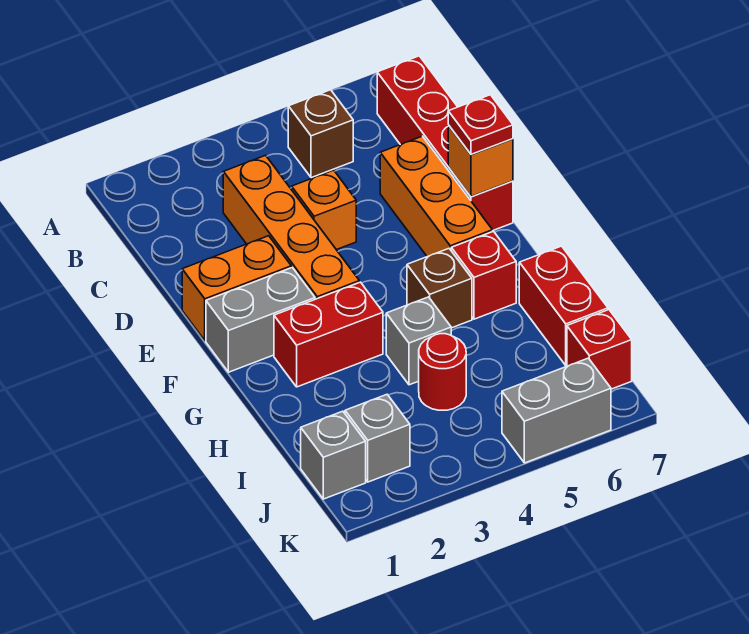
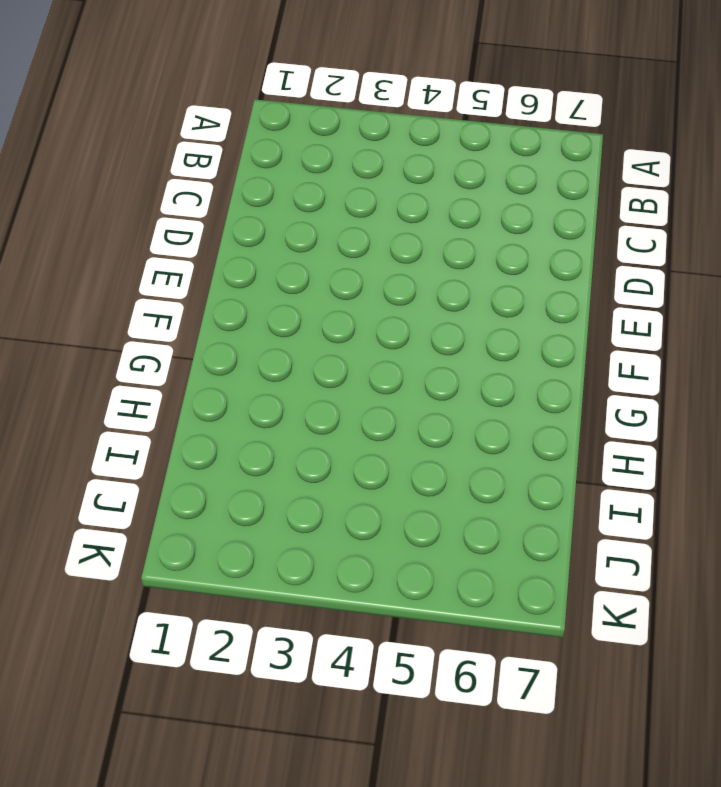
none -> brown 1x1 brick [288,90,353,178]
none -> red 1x4 brick [377,56,513,231]
none -> orange 1x4 brick [223,155,359,299]

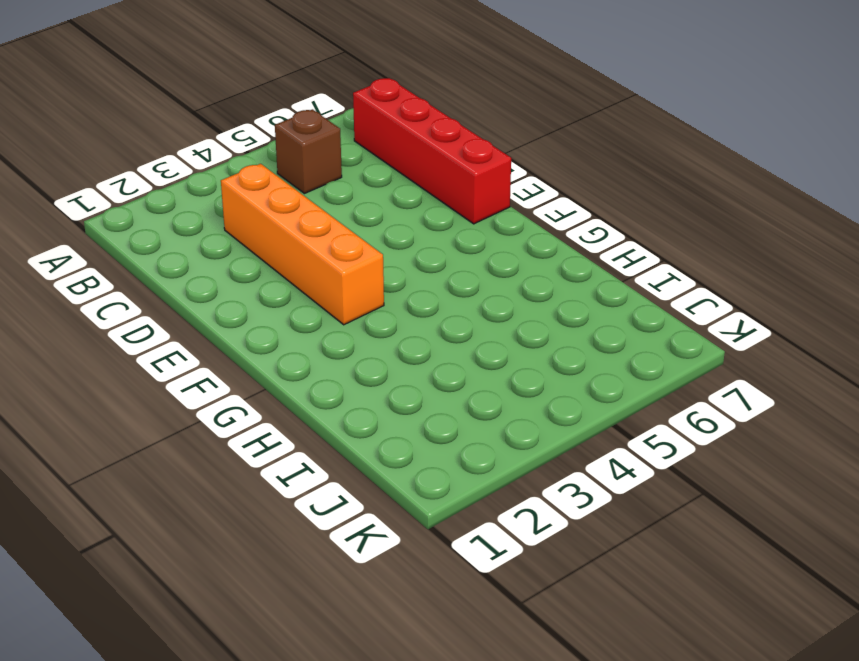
none -> orange 1x1 brick [292,170,356,250]
none -> orange 1x3 brick [380,136,492,257]
none -> orange 1x2 brick [182,236,291,340]

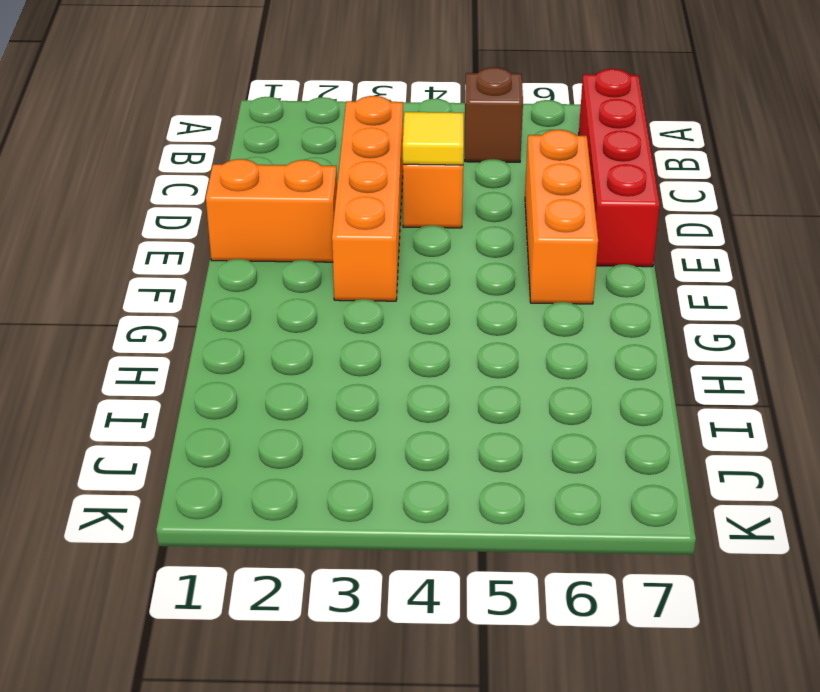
yellow 1x1 tile [403,112,464,165] -> none
none -> grey 1x2 brick [206,268,315,372]
none -> red 1x2 brick [274,282,383,387]
none -> brown 1x1 brick [407,249,472,328]

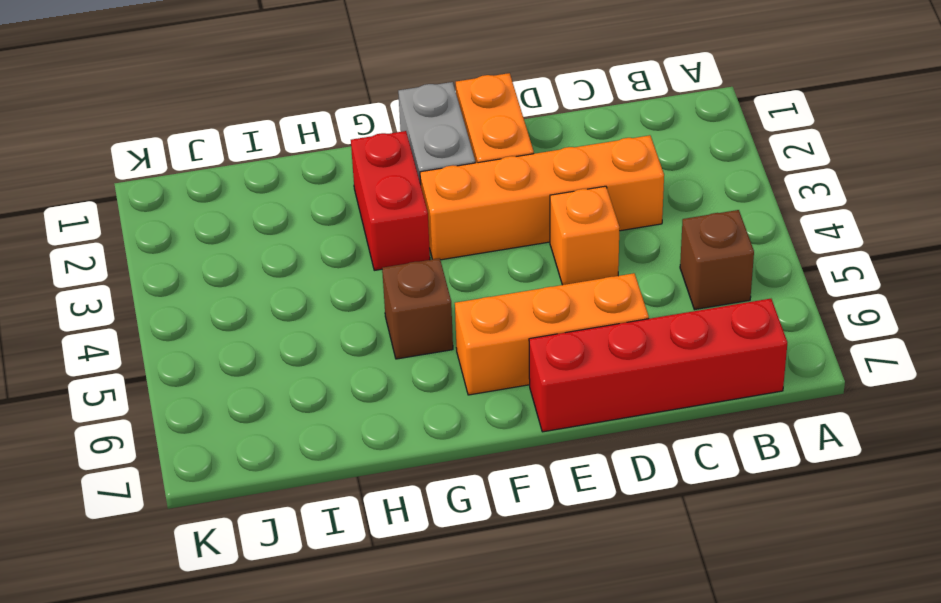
none -> red 1x1 brick [451,231,516,319]
none -> grey 1x1 brick [386,297,451,385]
none -> red 1x2 brick [519,246,608,366]

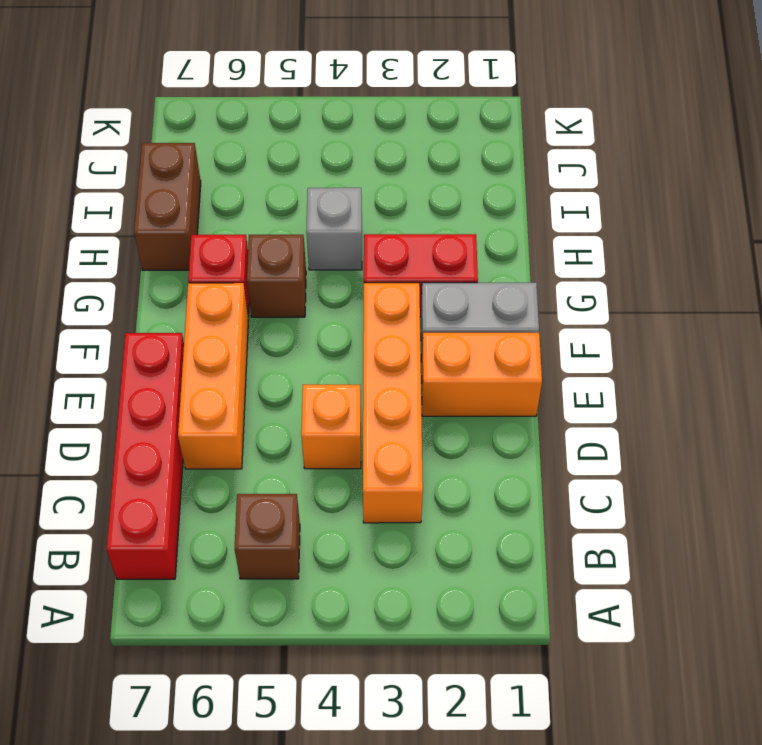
brown 1x2 brick [134,143,201,270] -> red 1x2 brick [519,246,608,366]
none -> red 1x1 round brick [419,334,466,410]
none -> grey 1x1 brick [301,411,366,499]
none -> grey 1x1 brick [345,395,410,482]

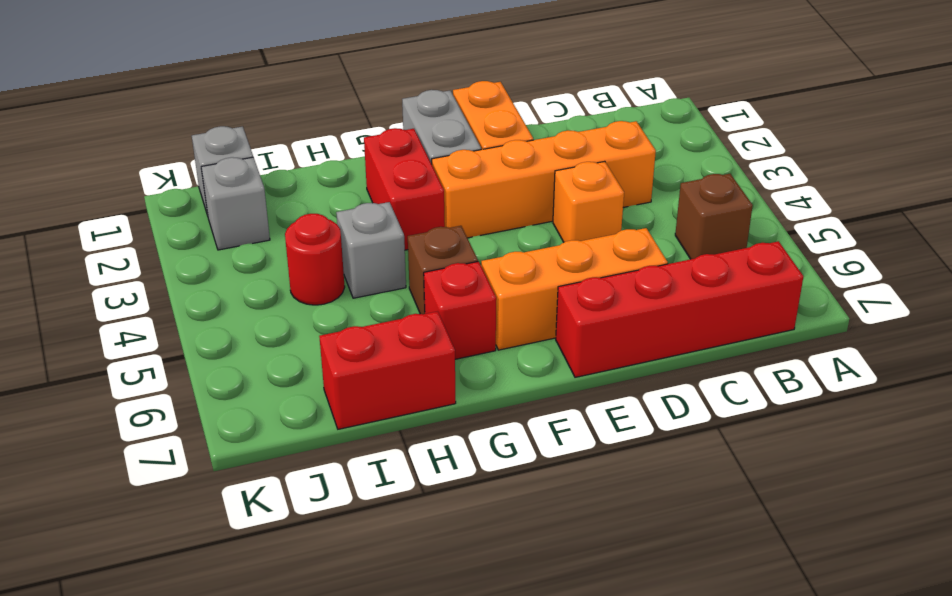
none -> red 1x1 brick [567,310,632,389]
none -> grey 1x2 brick [502,358,611,463]
none -> orange 1x1 brick [448,125,513,197]

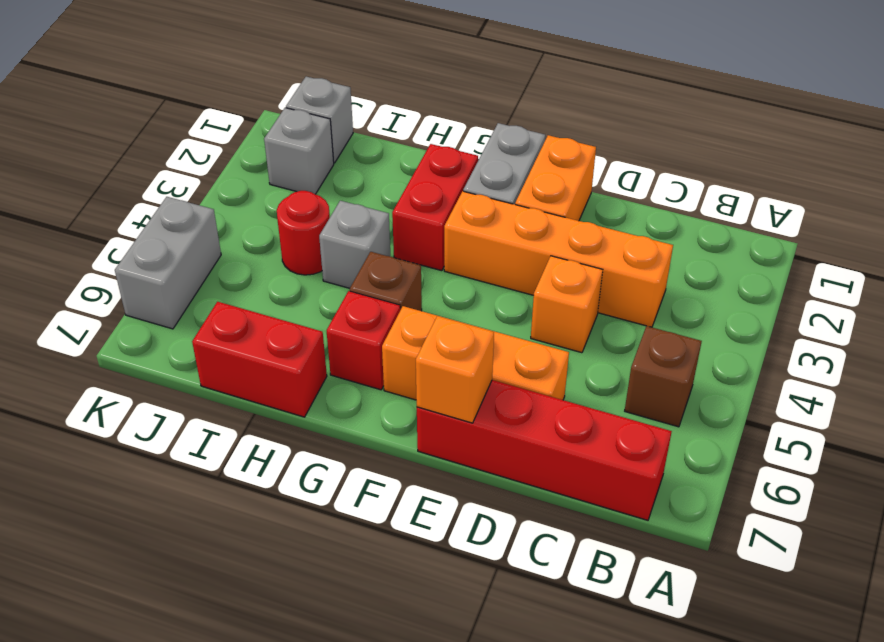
none -> red 1x1 brick [567,310,632,389]
none -> red 1x1 plate [448,95,513,155]

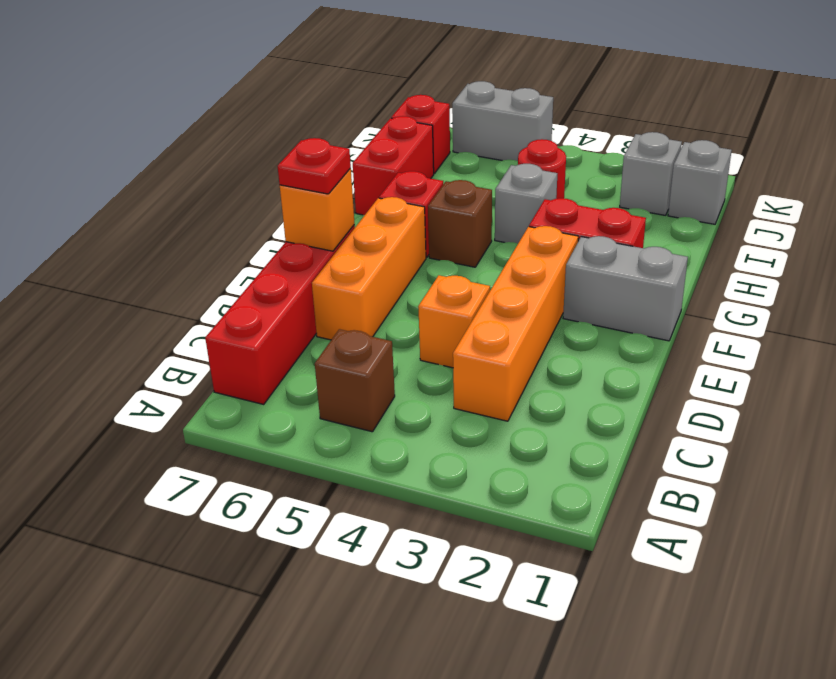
none -> orange 1x2 brick [182,236,291,340]

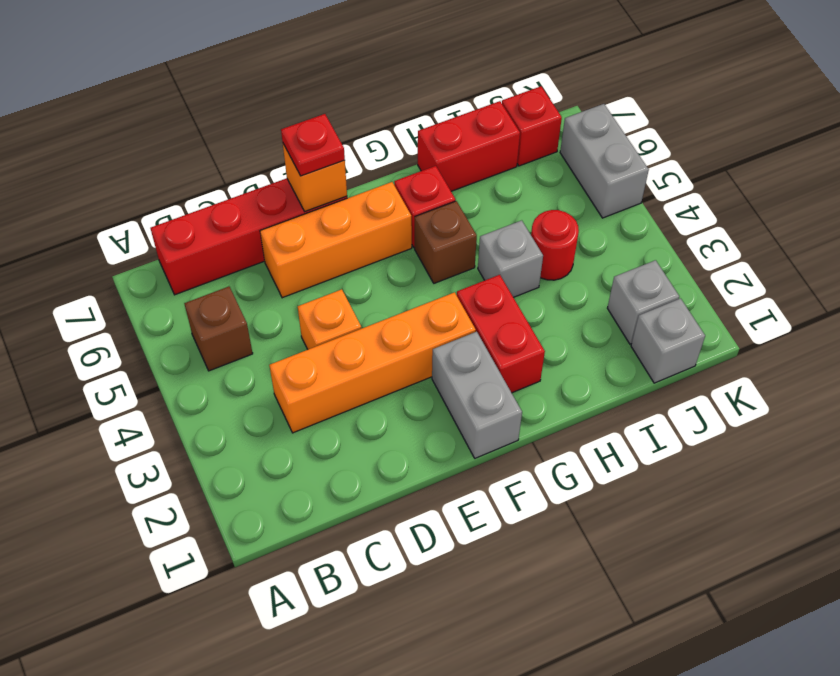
none -> orange 1x2 brick [182,236,291,340]

